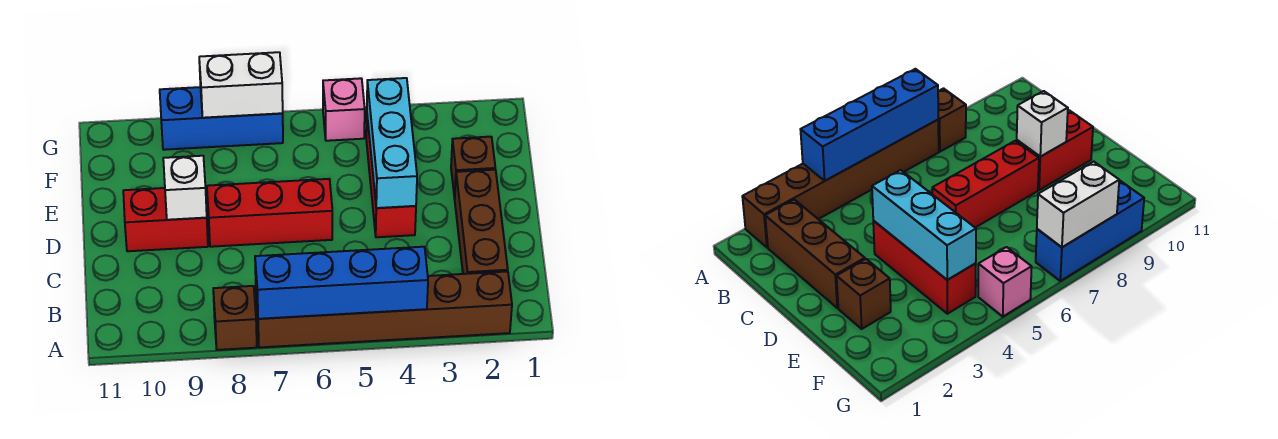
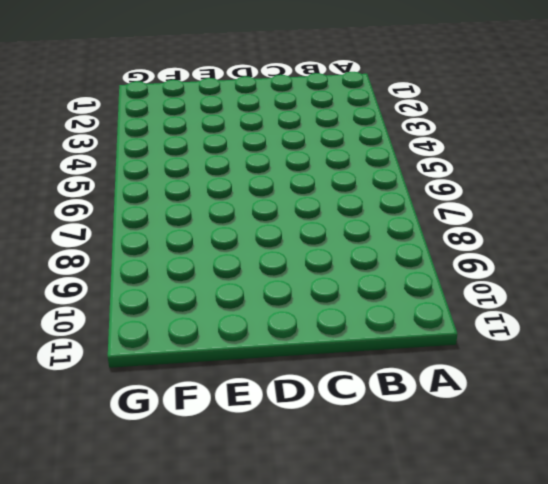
none -> brown 1x6 brick [256,271,512,348]
none -> brown 1x1 brick [213,286,257,350]
none -> brown 1x3 brick [455,170,508,274]

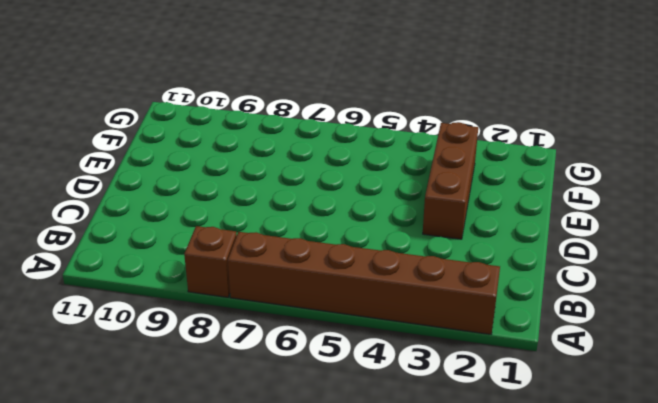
brown 1x3 brick [423,122,478,239] -> brown 1x3 brick moved to [455,170,508,274]
none -> red 1x3 brick [366,117,416,237]
none -> red 1x3 brick [207,179,332,247]
none -> red 1x2 brick [123,188,208,251]

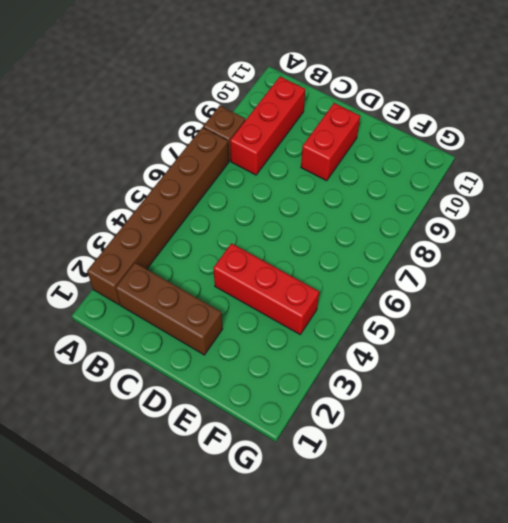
red 1x3 brick [230,77,305,175] -> red 1x3 brick moved to [207,179,332,247]
none -> brown 1x1 brick [451,137,495,199]
none -> pink 1x1 brick [323,78,365,141]
none -> blue 1x3 brick [160,87,283,150]

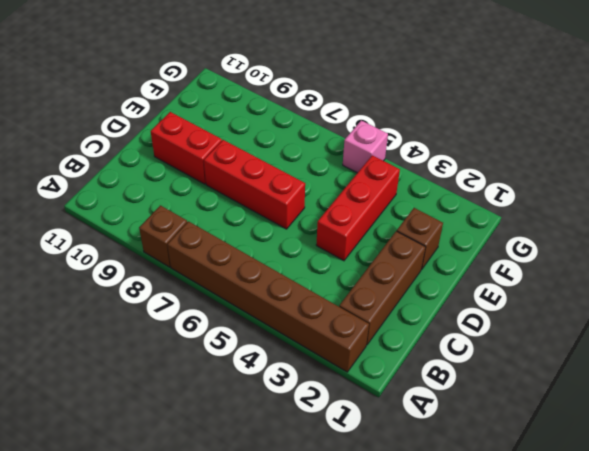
none -> blue 1x3 brick [160,87,283,150]
none -> blue 1x4 brick [255,247,428,319]
none -> cyan 1x3 brick [367,78,417,208]

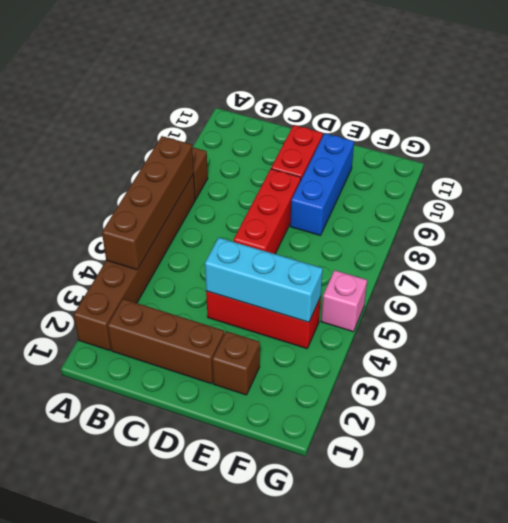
brown 1x4 brick [102,136,194,270] -> blue 1x4 brick [255,247,428,319]
blue 1x3 brick [290,133,354,236] -> blue 1x3 brick moved to [160,87,283,150]
none -> white 1x1 brick [163,156,207,220]
none -> white 1x2 brick [199,52,283,118]

